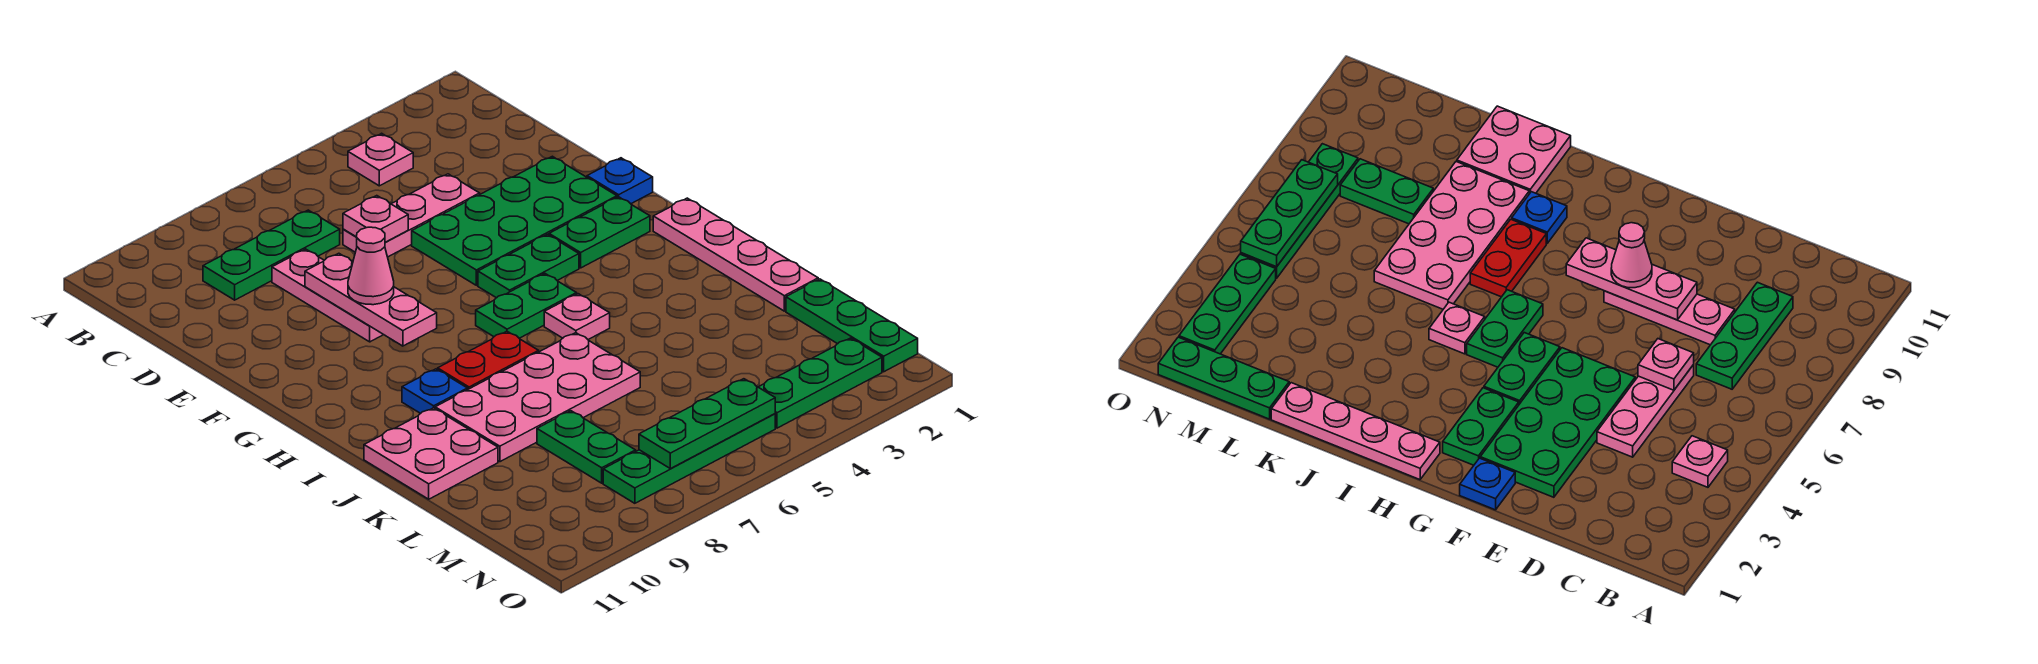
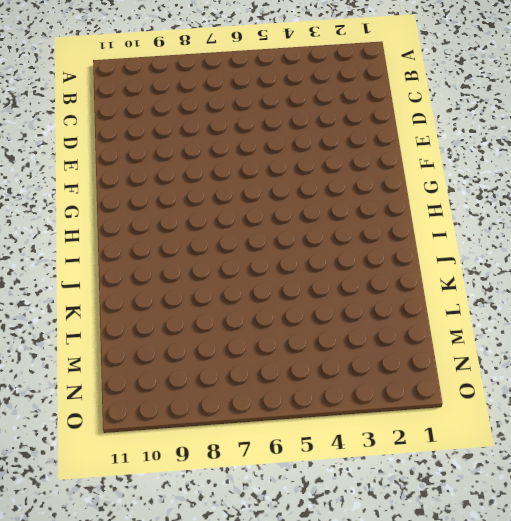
none -> pink 1x1 plate [348,133,413,186]
none -> green 1x3 plate [203,210,340,300]
none -> pink 1x3 plate [343,174,480,257]

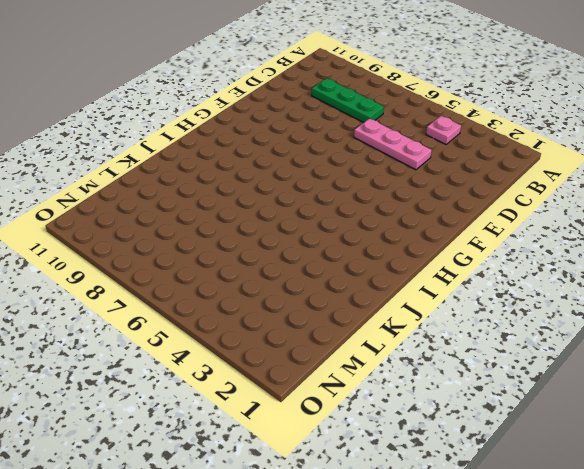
none -> pink 1x3 plate [272,249,383,342]
none -> green 2x4 plate [412,156,617,285]
none -> blue 1x1 plate [587,158,653,204]

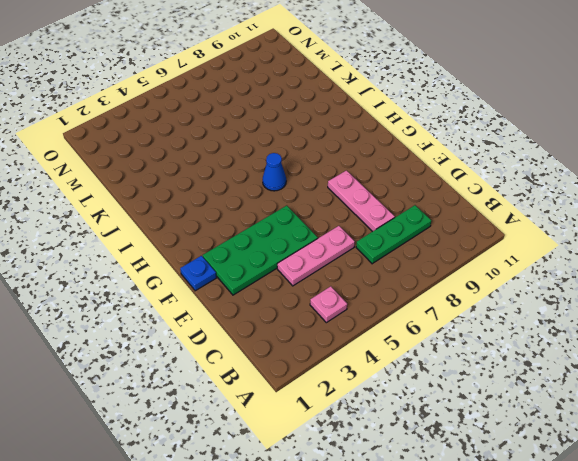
blue 1x1 cone [263,153,286,191] -> green 1x2 plate [476,274,577,338]
none -> green 1x2 plate [549,197,650,268]
none -> green 1x2 plate [478,234,579,298]
none -> pink 1x4 plate [653,198,818,311]

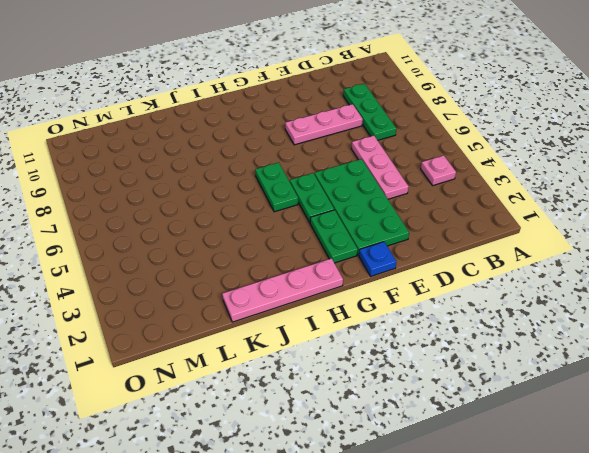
none -> pink 1x1 plate [544,294,610,340]
none -> red 1x2 plate [438,331,539,390]
none -> blue 1x1 plate [402,369,467,414]

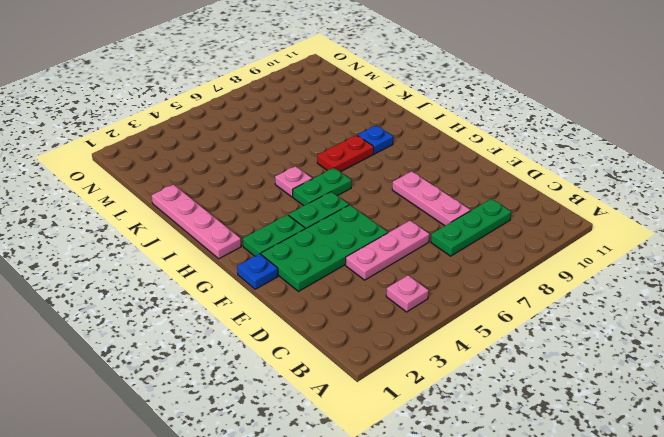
none -> pink 2x4 plate [435,333,640,462]
none -> pink 2x2 plate [364,408,498,499]
none -> green 1x3 plate [786,279,918,372]

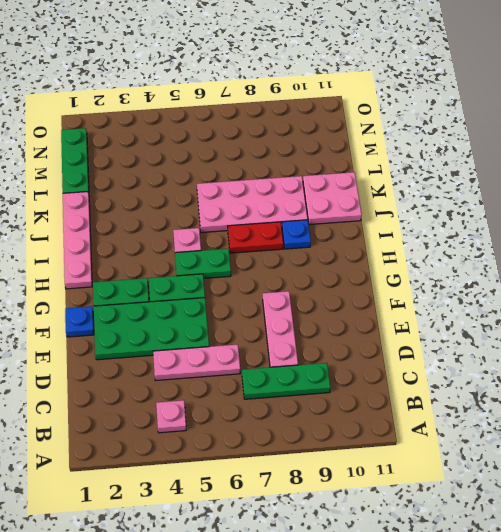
none -> green 1x2 plate [537,411,636,483]
none -> green 1x3 plate [759,338,882,428]
none -> green 1x4 plate [603,414,775,503]

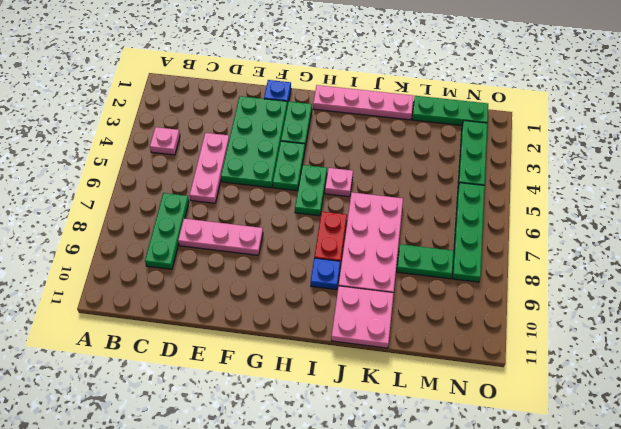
none -> pink 1x1 plate [343,196,408,242]
none -> pink 1x3 plate [305,253,437,346]
none -> green 1x3 plate [639,379,775,469]

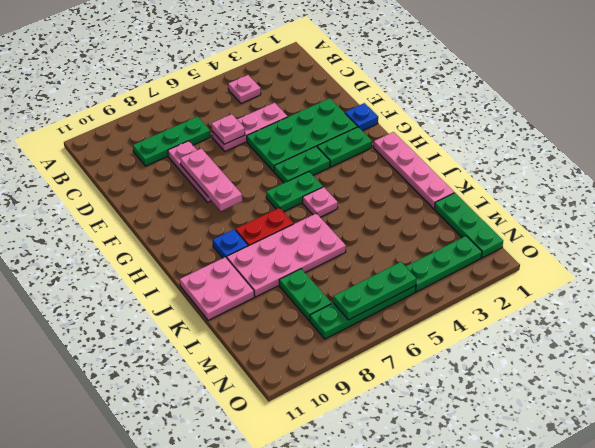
none -> pink 1x1 cone [348,227,394,305]

